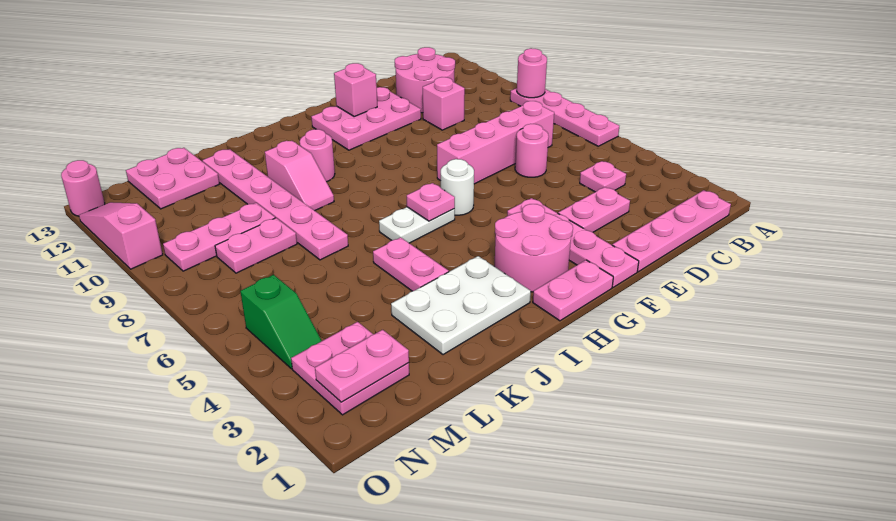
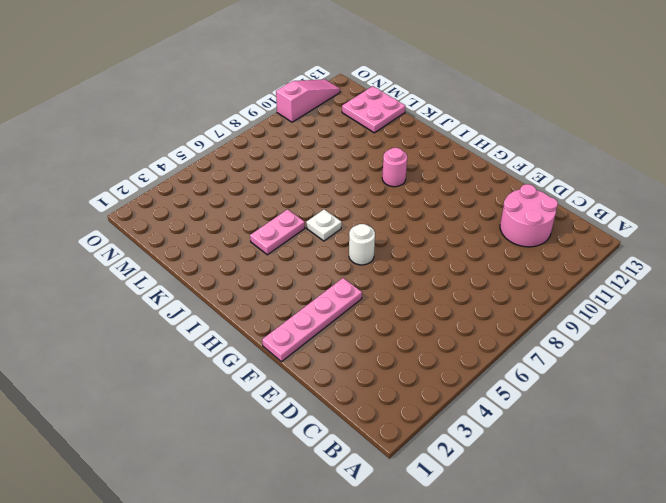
white 1x1 plate [306,210,342,241] -> white 1x2 plate [379,207,455,243]
none -> pink 1x4 plate [510,88,619,146]
none -> pink 1x4 plate [612,190,731,272]
none -> pink 1x1 plate [580,161,626,192]
none -> pink 1x4 brick [437,101,554,184]

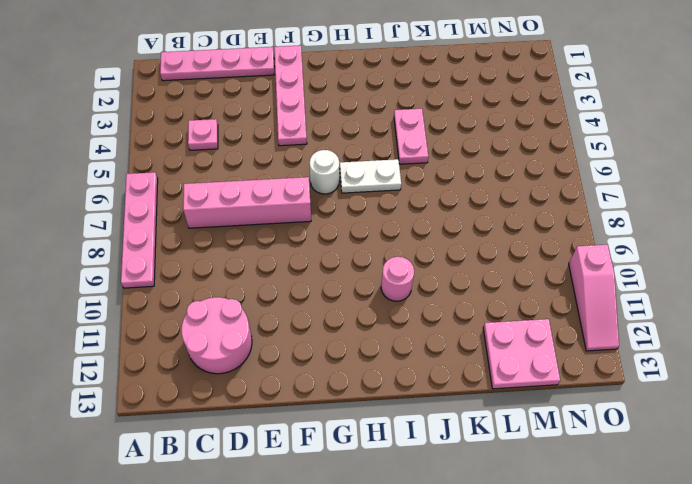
none -> pink 1x2 plate [558,187,630,232]
none -> pink 1x1 round brick [515,124,549,177]
none -> pink 1x1 brick [423,77,465,130]
none -> pink 2x3 plate [311,87,421,150]

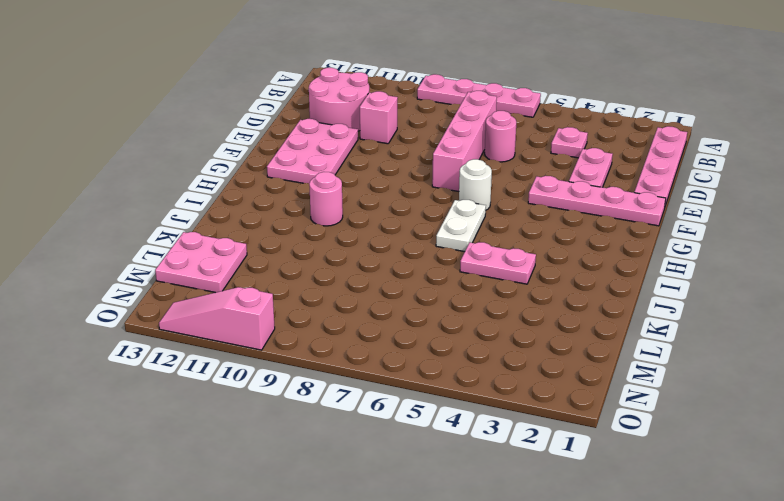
none -> pink 1x2 plate [533,260,613,321]
none -> pink 2x2 round brick [494,204,573,292]
none -> white 2x3 plate [391,256,531,355]
none -> pink 1x2 slope [265,141,334,211]

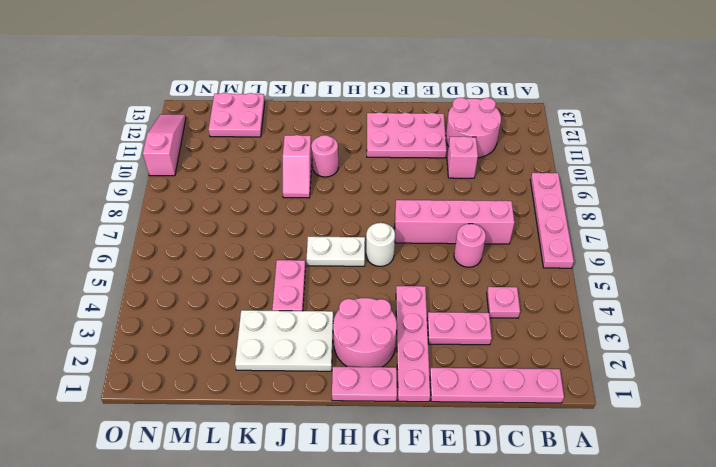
none -> pink 1x6 plate [202,149,348,260]
none -> pink 1x2 plate [215,218,297,273]
none -> pink 1x3 plate [163,203,275,271]
none -> pink 2x2 plate [291,322,409,415]

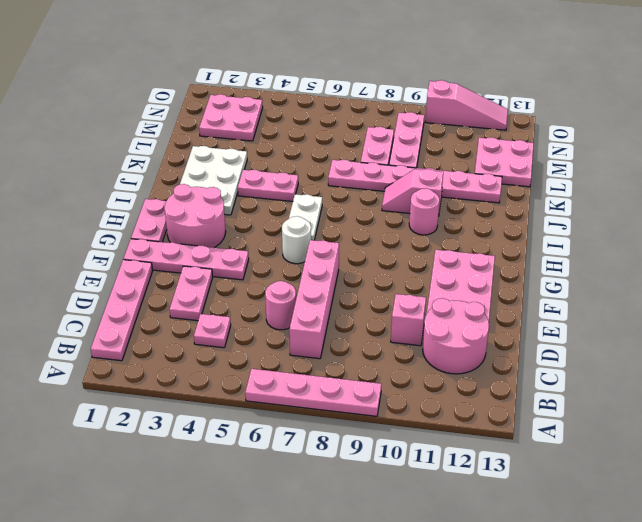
none -> green 1x2 slope [240,275,322,369]
none -> pink 1x1 round brick [61,160,105,216]
none -> pink 1x1 round brick [517,48,547,98]
none -> pink 1x1 brick [334,63,377,117]

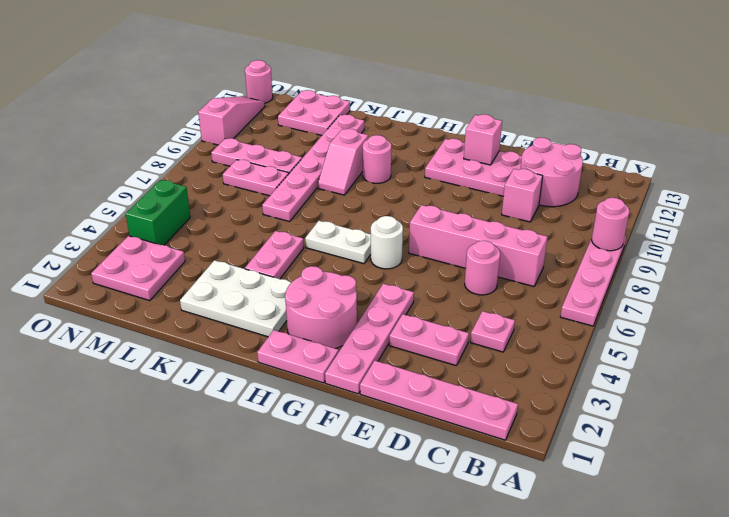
green 1x2 brick [126,180,190,245] -> green 1x2 slope [240,275,322,369]
none -> pink 1x1 plate [407,183,455,221]
none -> pink 1x2 plate [315,330,409,402]

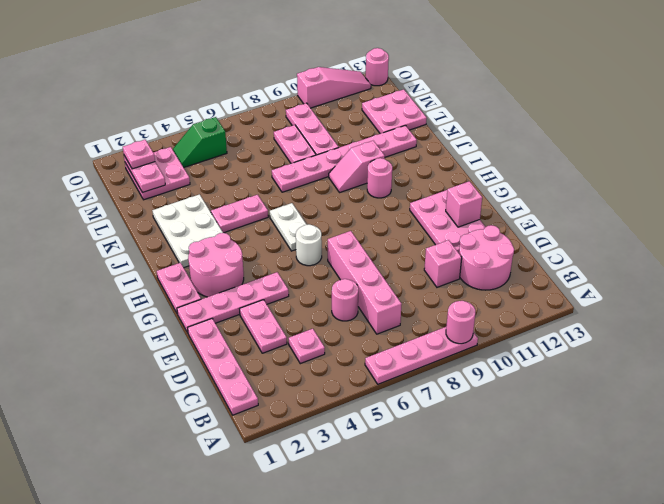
pink 1x1 plate [123,140,155,169] -> pink 1x1 plate moved to [407,183,455,221]

